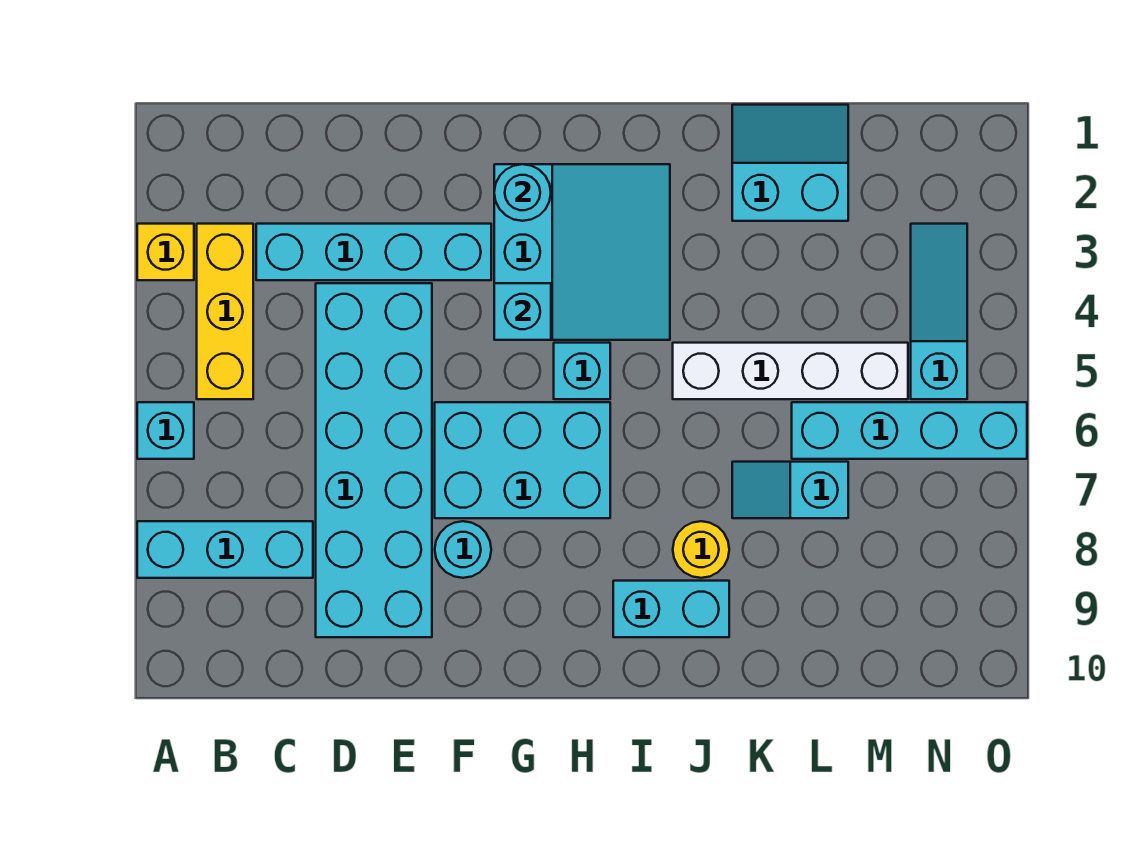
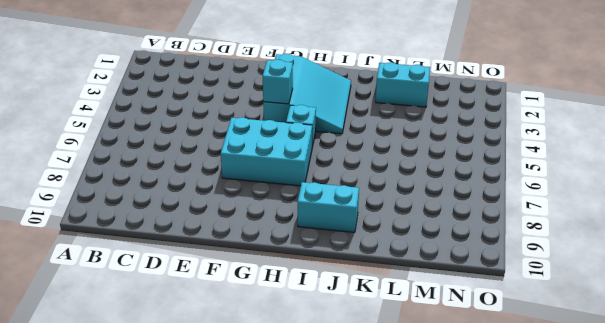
none -> yellow 1x1 brick [137,224,194,280]
none -> cyan 1x1 brick [137,402,194,459]
none -> cyan 1x3 brick [137,521,313,578]

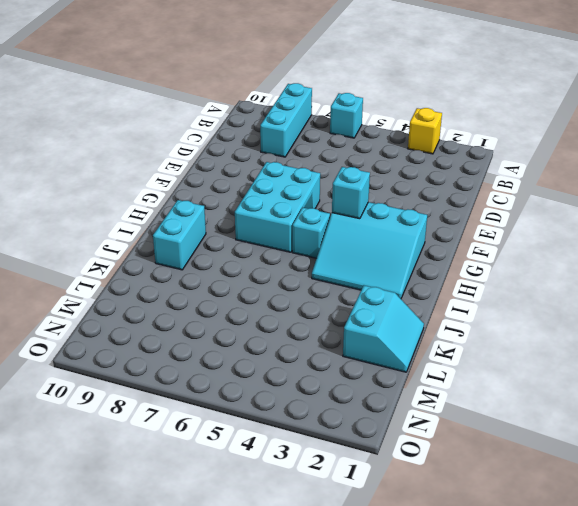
none -> yellow 1x3 brick [197,224,253,399]
none -> cyan 1x4 brick [256,224,491,280]
none -> cyan 2x6 brick [316,283,432,637]

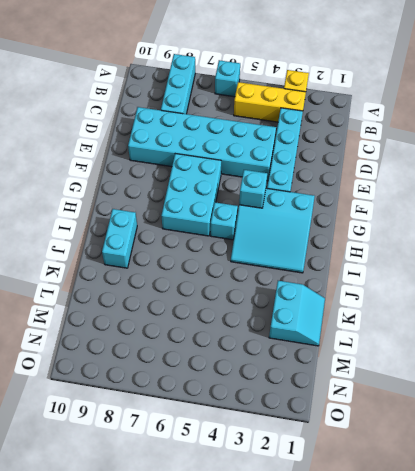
none -> cyan 1x1 round brick [435,521,491,578]
none -> white 1x4 brick [673,343,908,399]
none -> yellow 1x1 round brick [673,521,729,578]

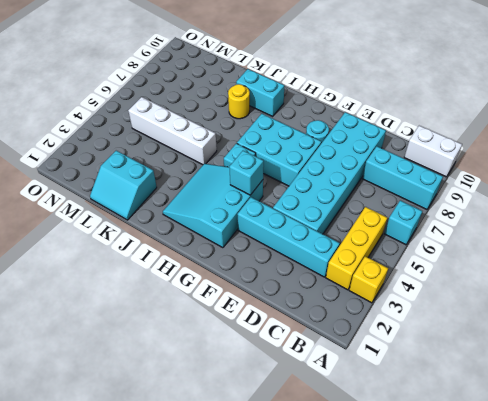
white 1x2 brick [404,126,462,177] -> none
none -> cyan 1x2 slope [732,462,848,518]
none -> cyan 1x4 brick [792,402,1027,459]
none -> cyan 1x3 slope [911,224,967,399]

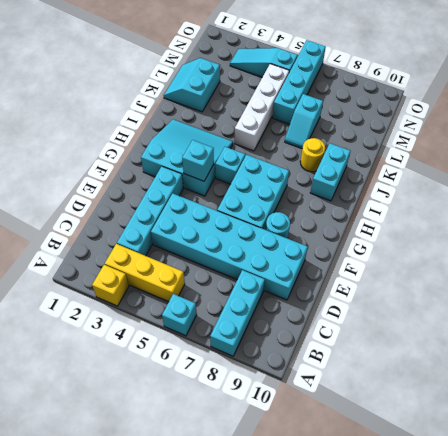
none -> cyan 1x1 round brick [494,164,551,221]

